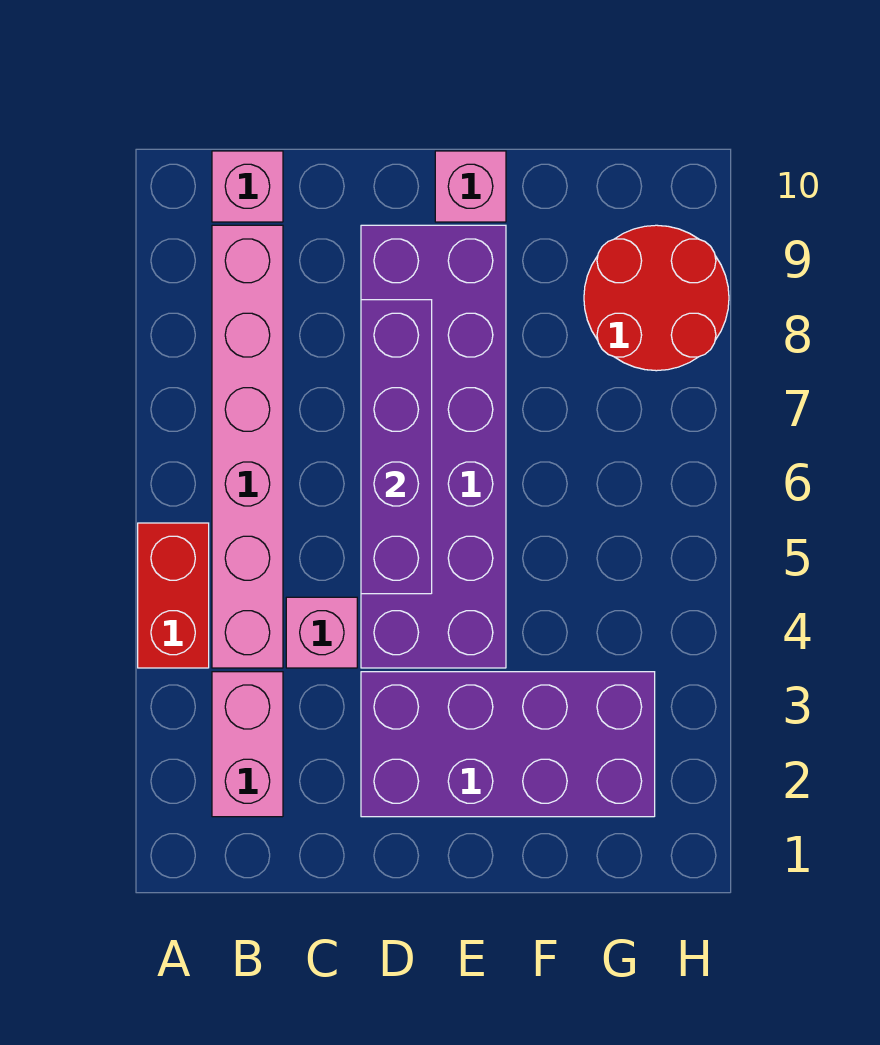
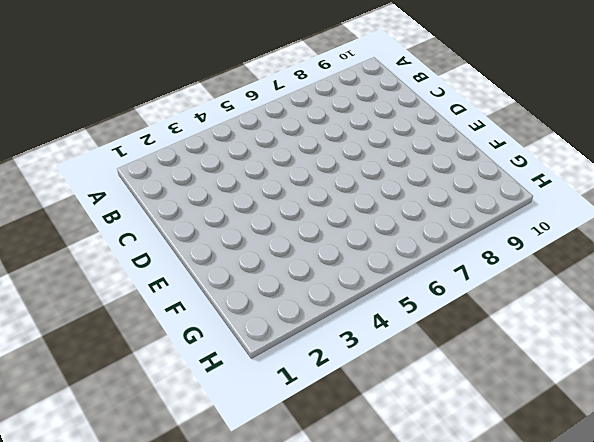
none -> red 1x2 brick [138,523,209,668]
none -> pink 1x2 brick [212,672,283,817]

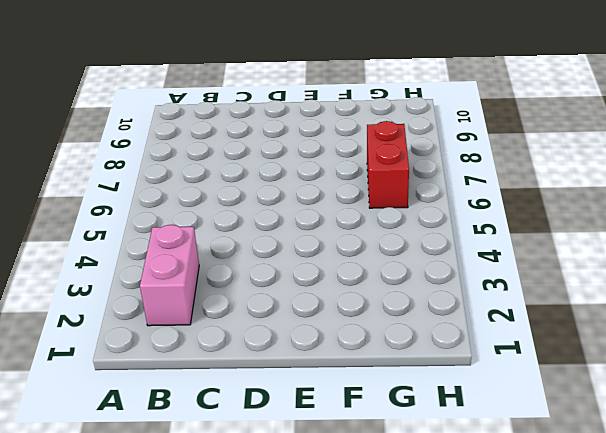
red 1x2 brick [367,121,409,208] -> red 1x2 brick moved to [138,523,209,668]
none -> pink 1x6 brick [212,225,283,668]
none -> pink 1x1 brick [212,151,283,222]

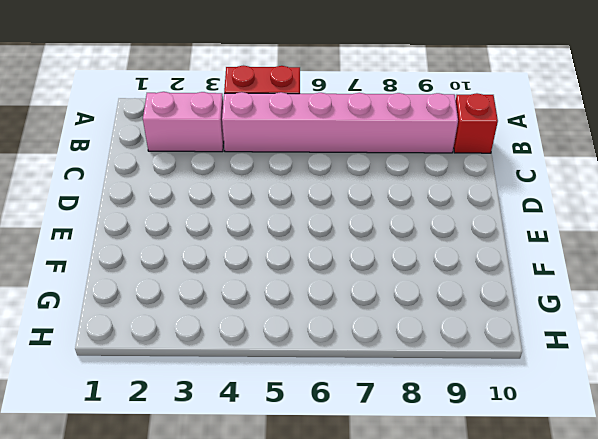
red 1x1 brick [454,93,498,153] -> pink 1x1 brick [212,151,283,222]
none -> pink 1x1 brick [286,597,357,668]
none -> purple 2x4 brick [361,672,655,817]

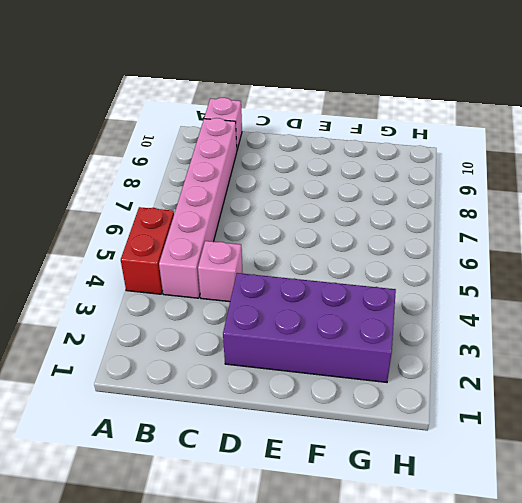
none -> pink 1x2 brick [212,672,283,817]
none -> purple 2x6 brick [361,225,506,668]

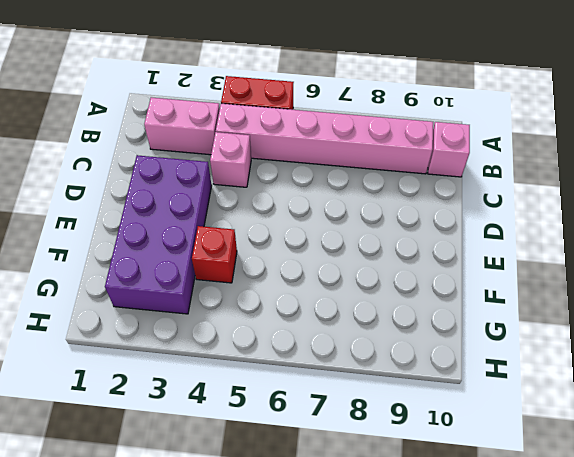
red 1x1 brick [192,226,237,283] -> none
none -> purple 2x6 brick [361,225,506,668]
none -> pink 1x1 brick [435,151,506,222]

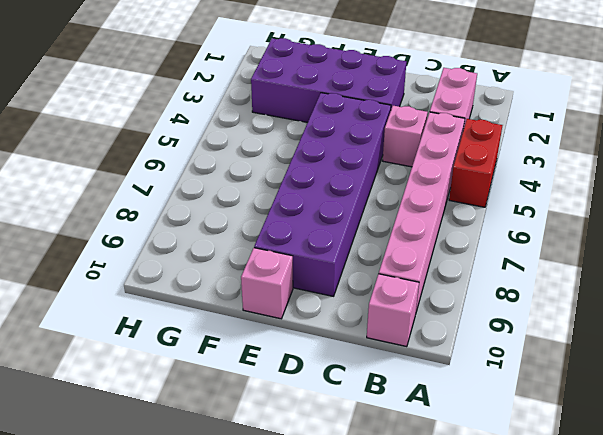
none -> red 2x2 round brick [584,225,729,371]
none -> purple 1x4 brick [361,300,432,594]

